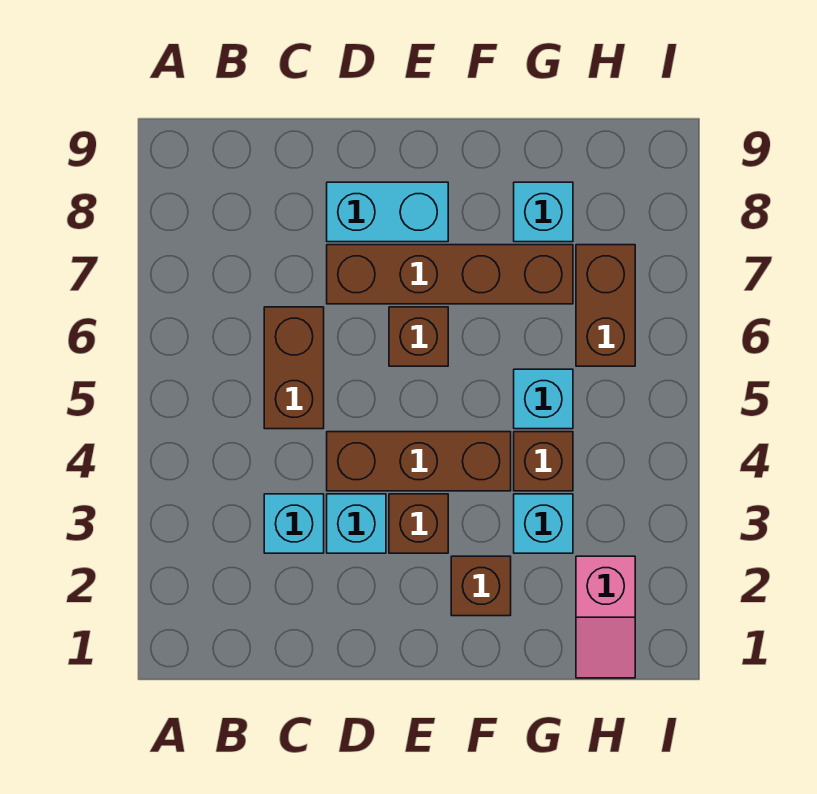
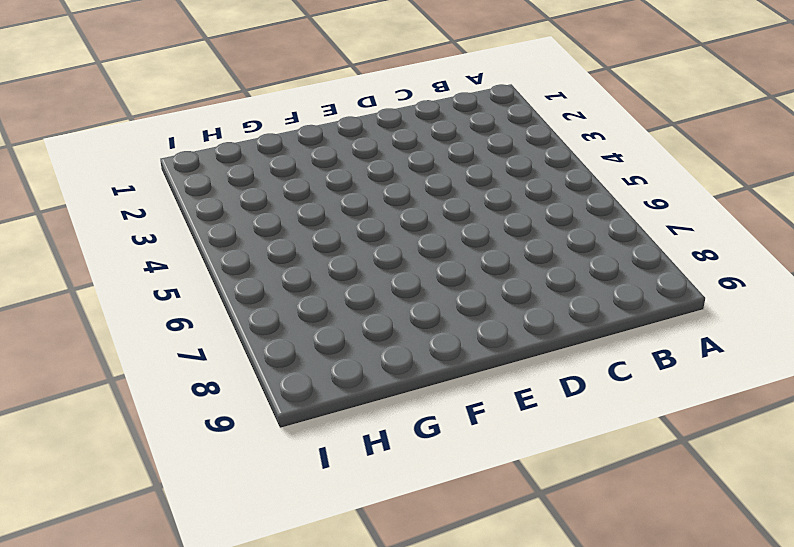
none -> cyan 1x1 brick [264,494,324,553]
none -> brown 1x2 brick [264,307,324,429]
none -> cyan 1x1 brick [327,494,386,553]

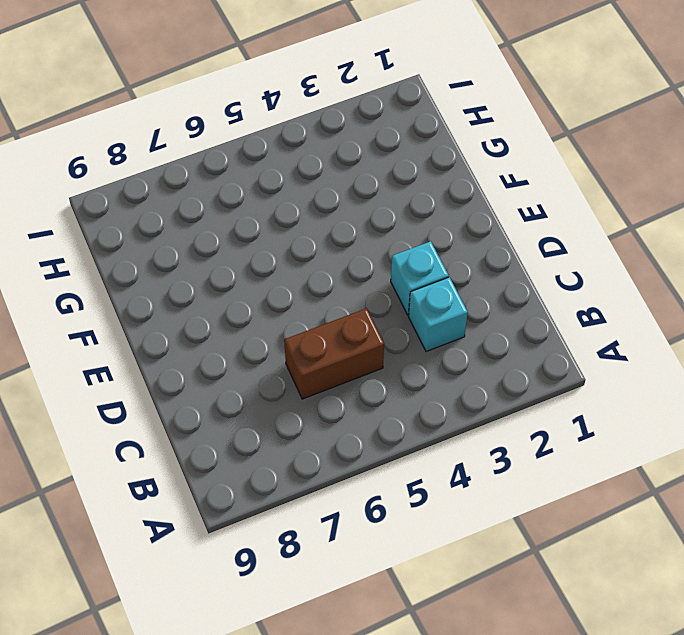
none -> brown 1x3 brick [327,432,511,491]
none -> brown 1x4 brick [327,245,573,304]
none -> cyan 1x2 brick [327,182,448,242]

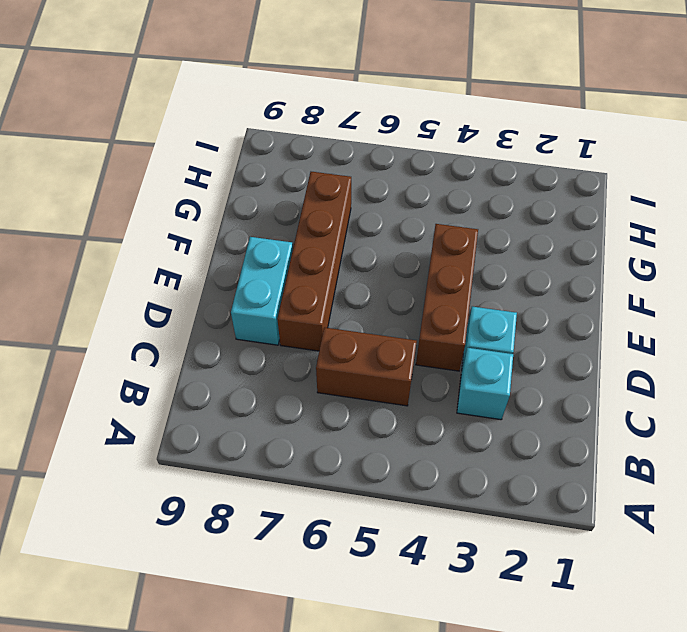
none -> brown 1x1 brick [389,494,448,553]
none -> brown 1x1 brick [389,307,448,366]
none -> brown 1x1 brick [451,556,511,616]

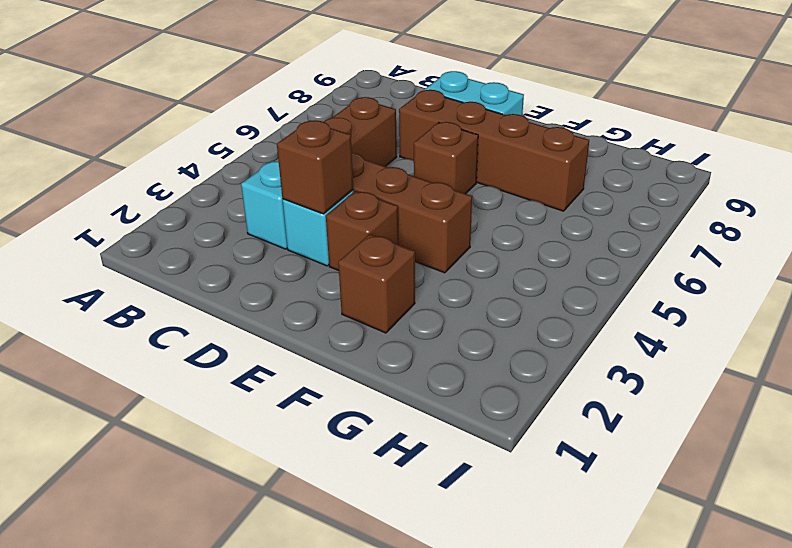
brown 1x1 brick [277,120,353,214] -> brown 1x1 brick moved to [514,432,573,491]
none -> cyan 1x1 brick [514,494,573,553]
none -> cyan 1x1 brick [514,369,573,429]
none -> cyan 1x1 brick [514,182,573,242]

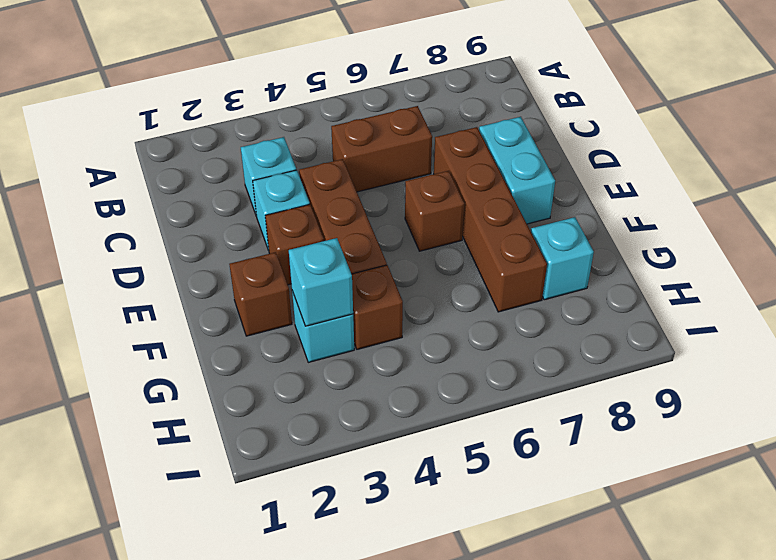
cyan 1x1 brick [289,238,353,326] -> cyan 1x1 brick moved to [514,369,573,429]
none -> pink 1x2 slope [576,556,635,678]
none -> brown 1x2 brick [576,245,635,366]

